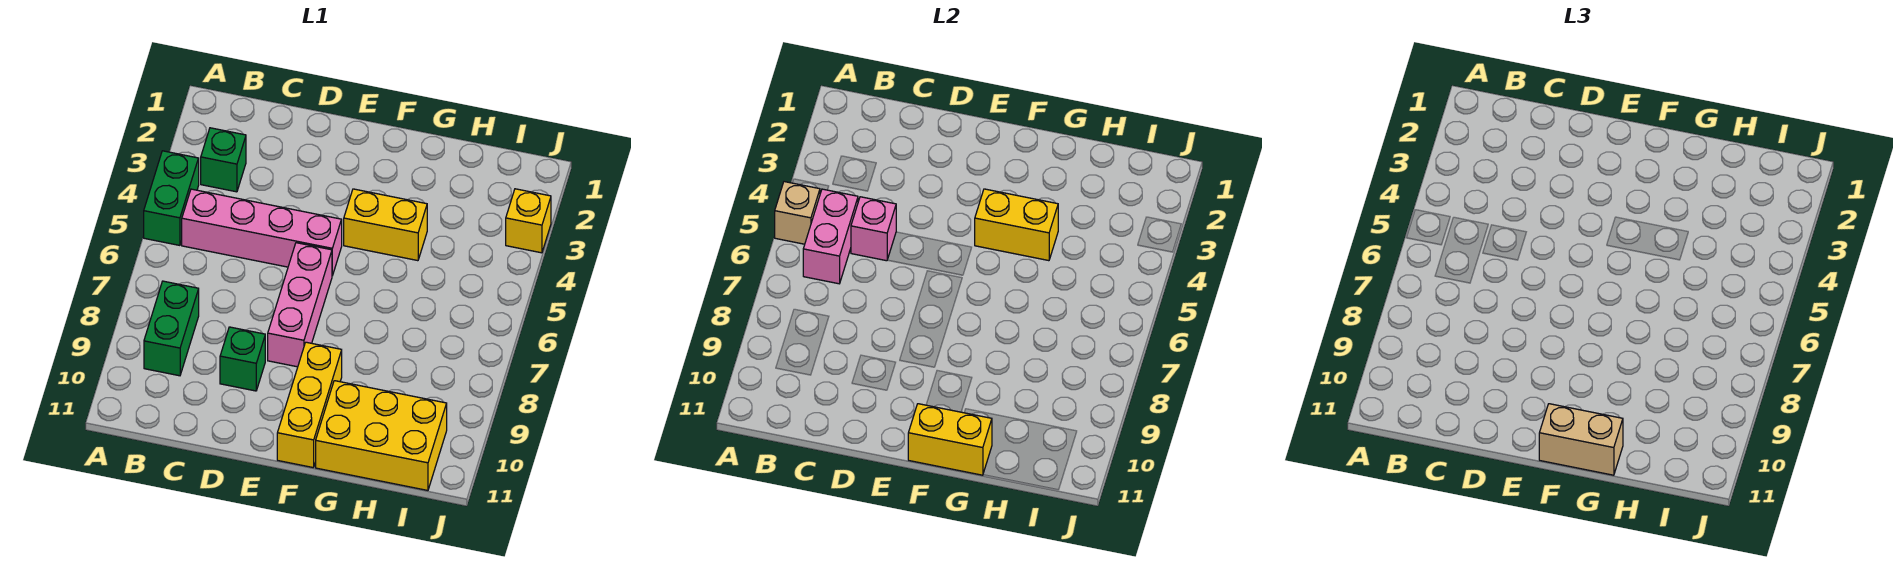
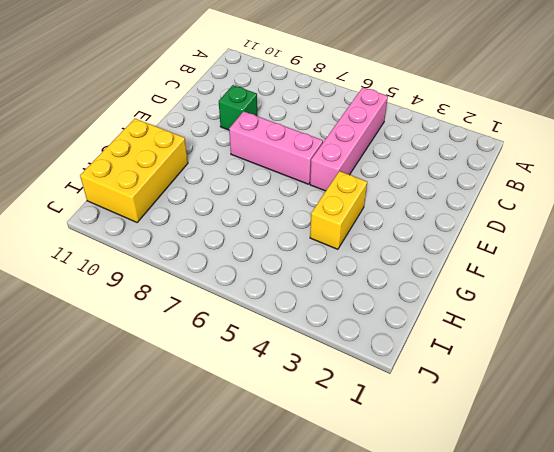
none -> green 1x2 brick [144,151,199,245]
none -> green 1x1 brick [201,128,246,192]
none -> green 1x2 brick [144,281,199,376]

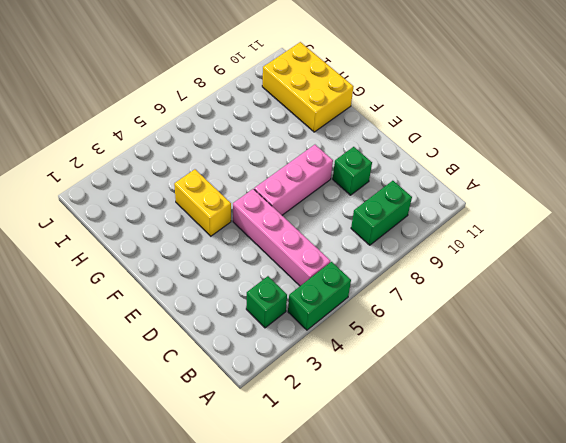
none -> yellow 1x3 brick [277,342,342,468]
none -> yellow 1x1 brick [506,189,551,253]
none -> tan 1x1 brick [775,182,820,244]

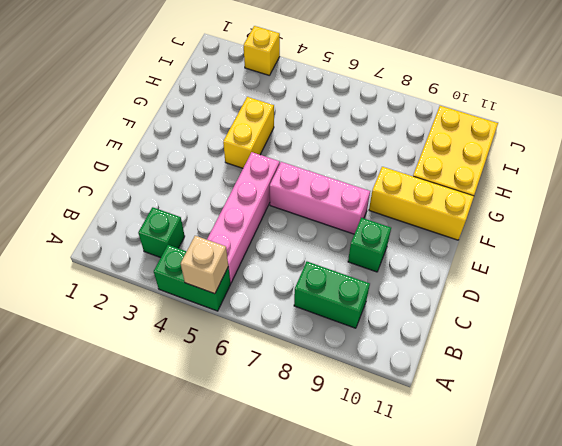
none -> pink 1x2 brick [803,189,858,284]
none -> pink 1x1 brick [851,197,896,261]
none -> yellow 1x2 brick [975,189,1058,261]

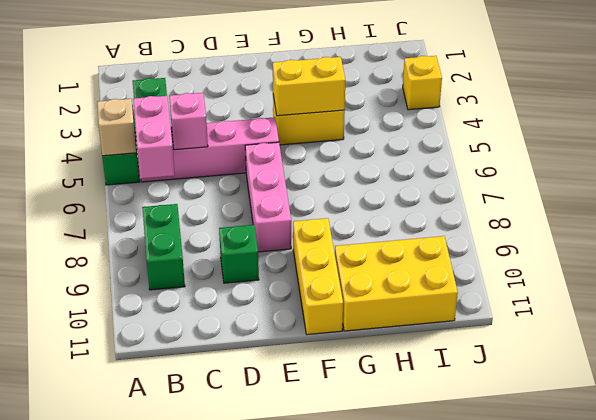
none -> yellow 1x2 brick [908,404,992,475]
none -> tan 1x2 brick [1539,404,1623,475]

